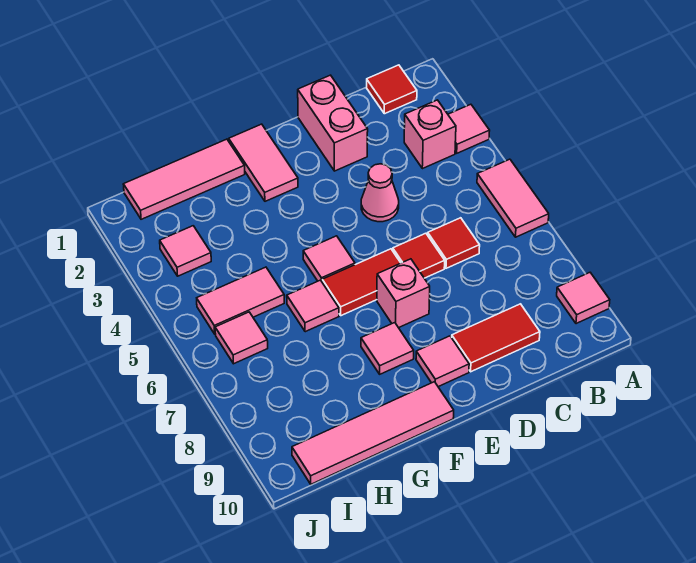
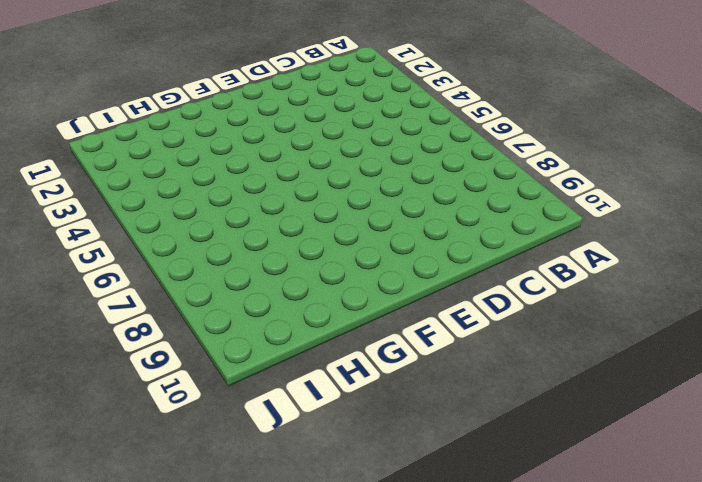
none -> pink 1x1 tile [448,104,490,153]
none -> pink 1x2 tile [477,159,549,237]
none -> pink 1x1 tile [557,273,610,324]

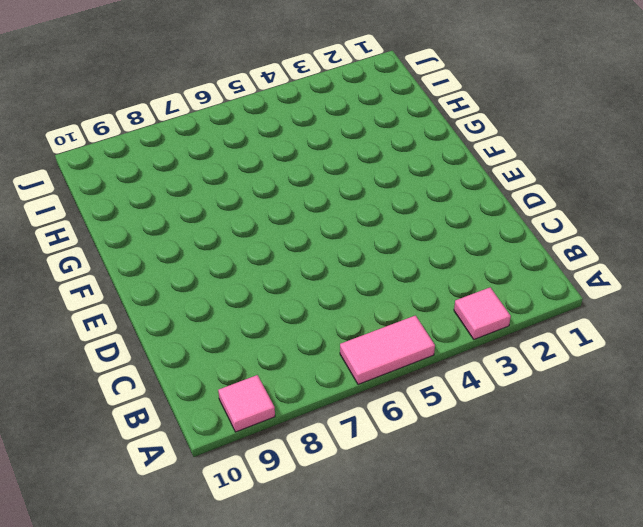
none -> red 1x1 tile [367,65,417,114]
none -> pink 1x1 brick [404,100,456,169]
none -> red 1x1 tile [428,218,480,268]

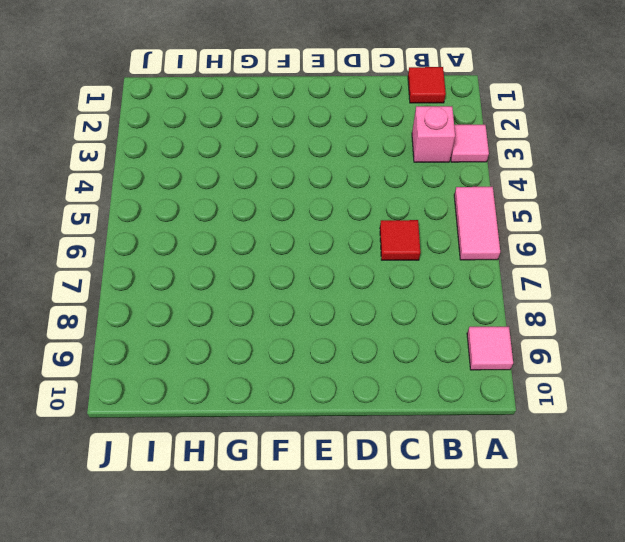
none -> red 1x2 tile [452,304,540,372]
none -> pink 1x2 brick [298,75,368,171]
none -> pink 1x1 cone [361,164,399,222]

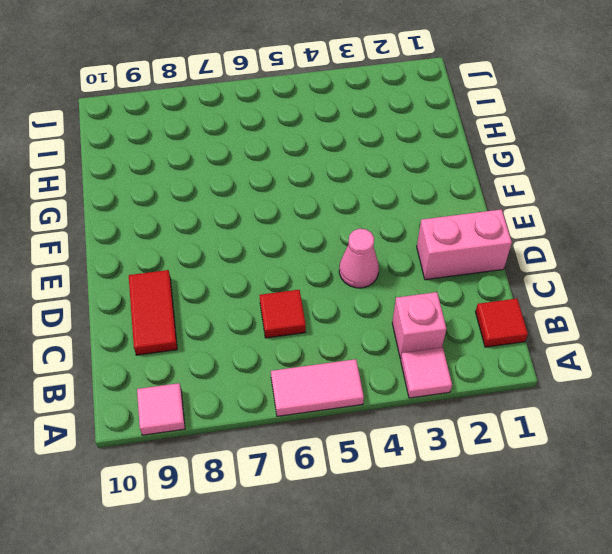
none -> red 1x1 tile [393,233,445,278]
none -> red 1x2 tile [322,249,400,316]
none -> pink 1x1 brick [377,259,430,328]

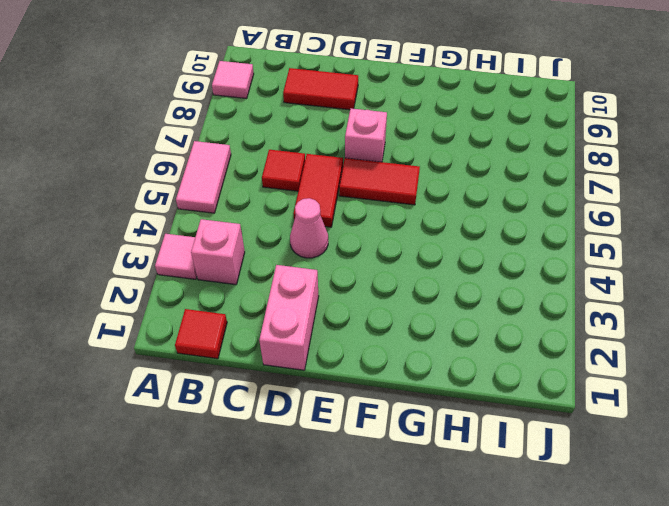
red 1x2 tile [294,154,343,227] -> red 1x1 tile [393,233,445,278]
none -> pink 1x1 tile [416,336,469,387]
none -> pink 1x2 tile [229,124,298,201]
none -> pink 1x1 tile [303,236,355,281]

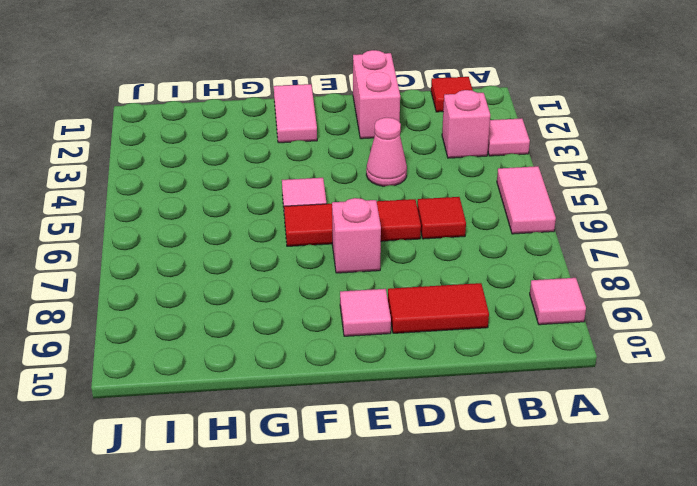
none -> pink 1x1 tile [361,323,414,374]
none -> pink 1x4 tile [292,382,454,484]
none -> pink 1x3 tile [123,139,245,219]

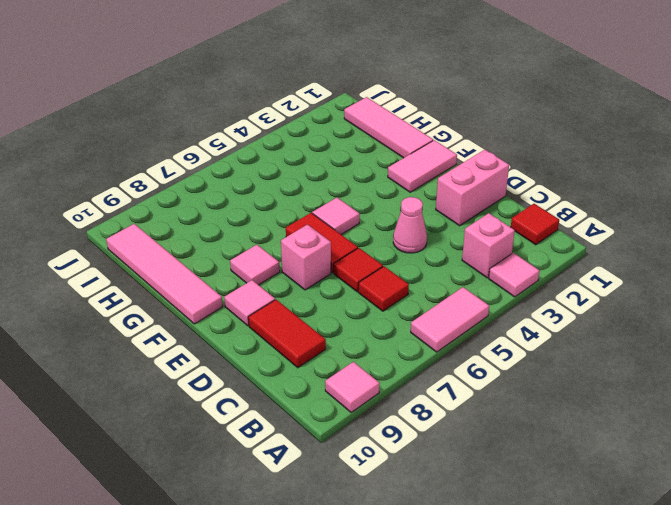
none -> pink 1x1 tile [287,280,339,332]
none -> pink 1x2 tile [197,267,284,334]
none -> pink 1x1 tile [160,226,211,276]

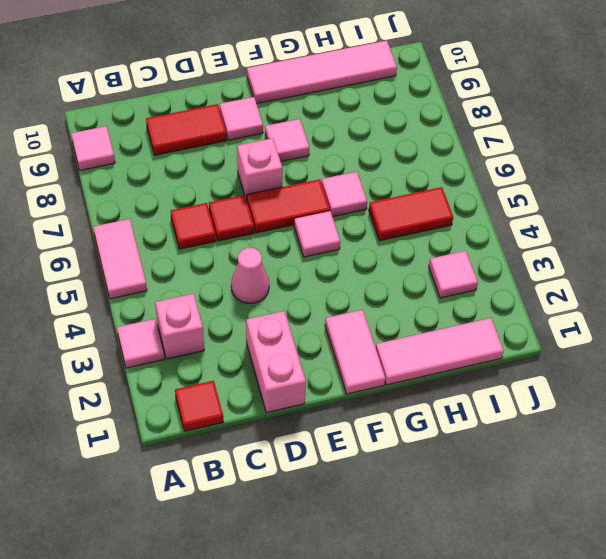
red 1x2 tile [369,187,453,241] -> pink 1x2 tile [197,267,284,334]
none -> pink 1x1 tile [215,312,268,364]

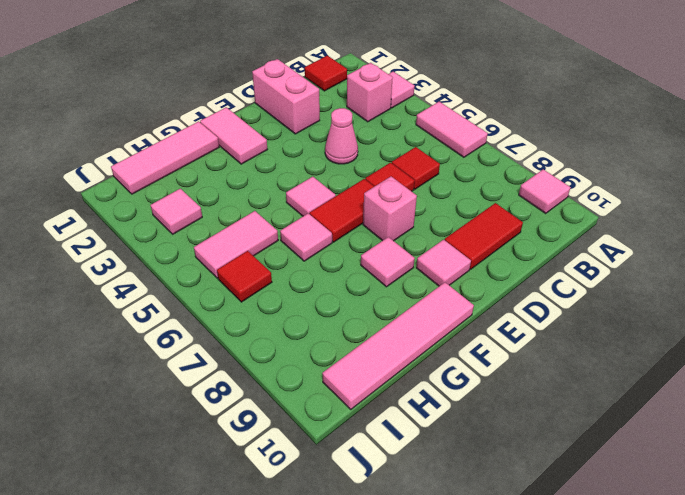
red 1x1 tile [217,251,272,302] -> pink 1x1 tile [215,312,268,364]

